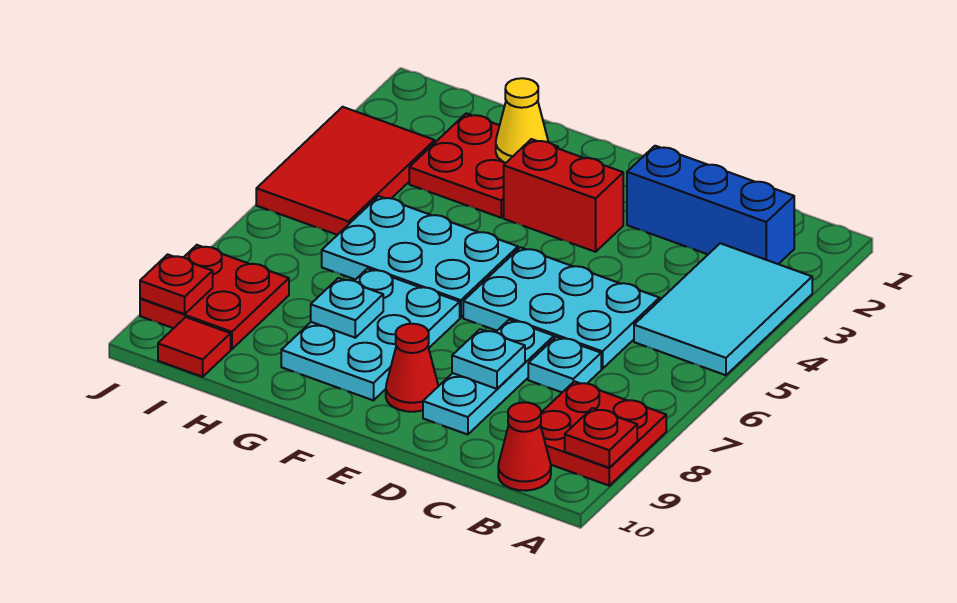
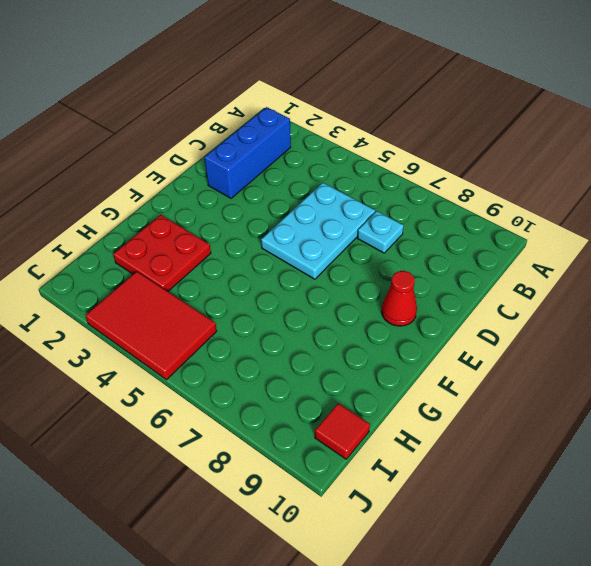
none -> cyan 2x3 tile [634,243,812,375]
none -> red 2x2 plate [541,381,666,486]
none -> red 1x1 cone [498,402,551,491]

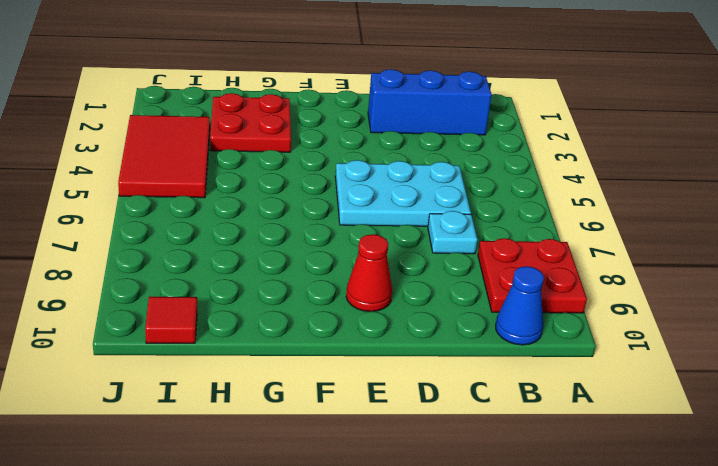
blue 1x1 cone [496,266,544,345] -> red 1x1 cone [498,402,551,491]
none -> cyan 2x3 tile [634,243,812,375]
none -> cyan 1x3 plate [423,320,554,435]
none -> red 1x2 brick [504,139,623,252]

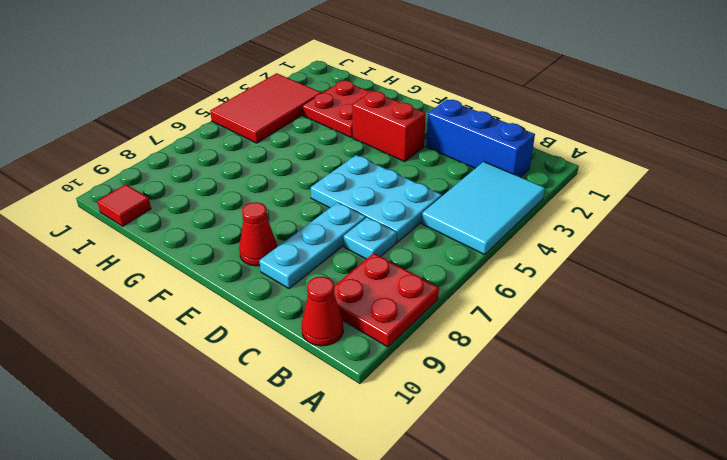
none -> cyan 2x3 plate [322,196,518,318]
none -> cyan 2x3 plate [281,268,460,400]
none -> red 2x2 plate [140,245,289,349]

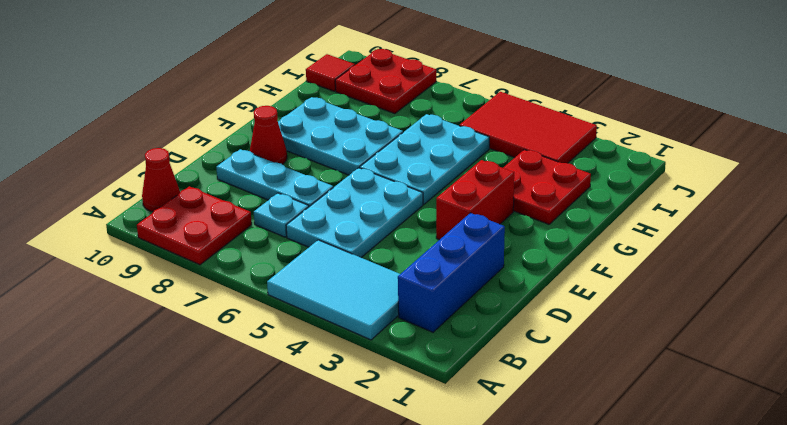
none -> red 1x1 plate [565,408,637,468]
none -> cyan 1x1 plate [452,329,525,389]
none -> yellow 1x1 cone [496,78,548,163]

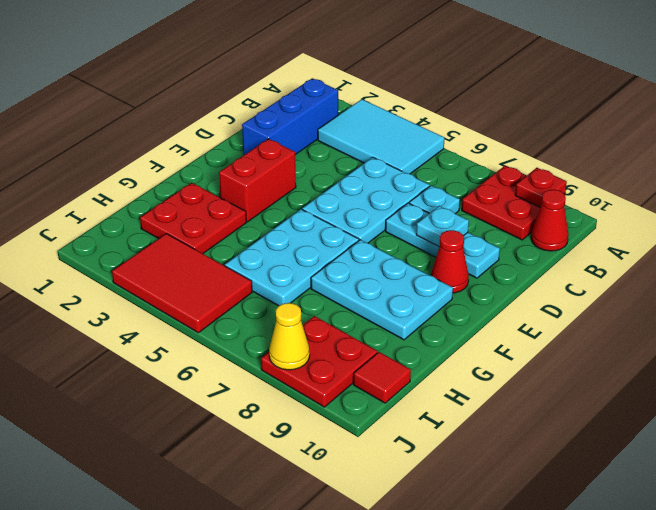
yellow 1x1 cone [269,303,310,370] -> yellow 1x1 cone moved to [496,78,548,163]
none -> cyan 1x1 plate [311,278,383,338]
none -> red 1x1 plate [140,254,213,314]

